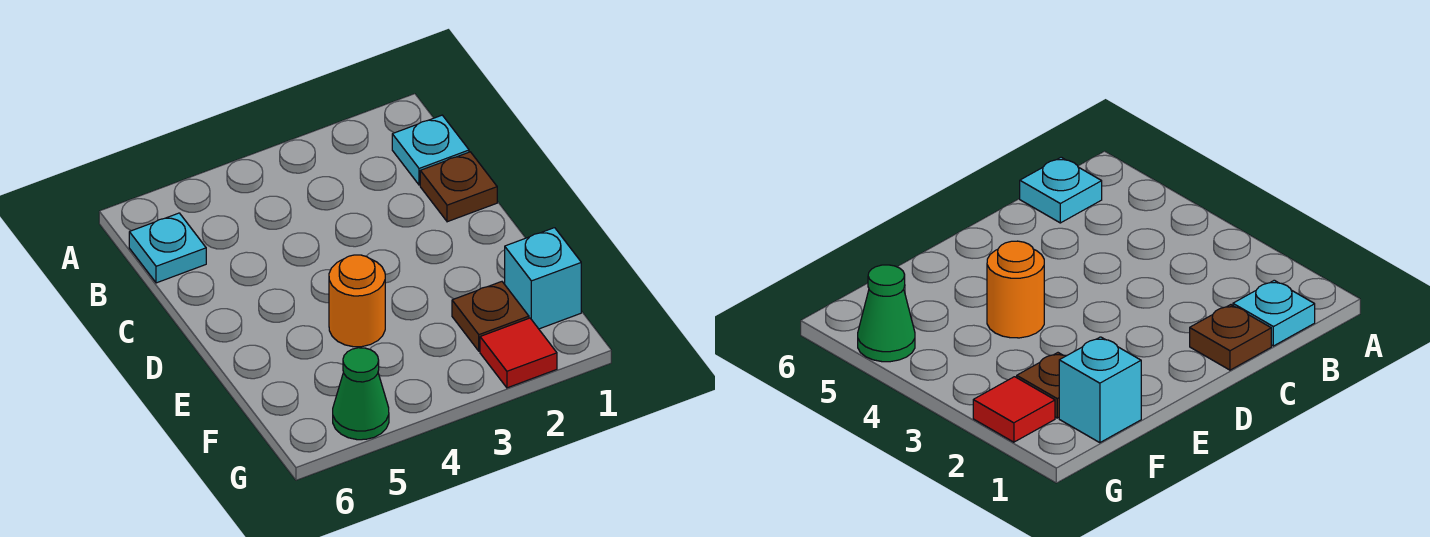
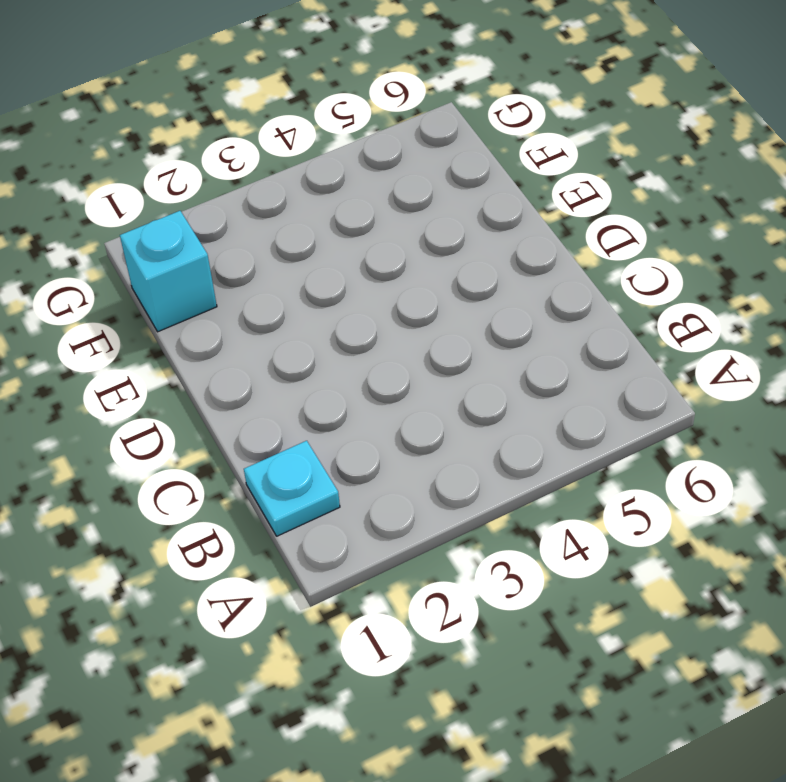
none -> cyan 1x1 plate [129,213,206,283]
none -> brown 1x1 plate [420,152,497,222]

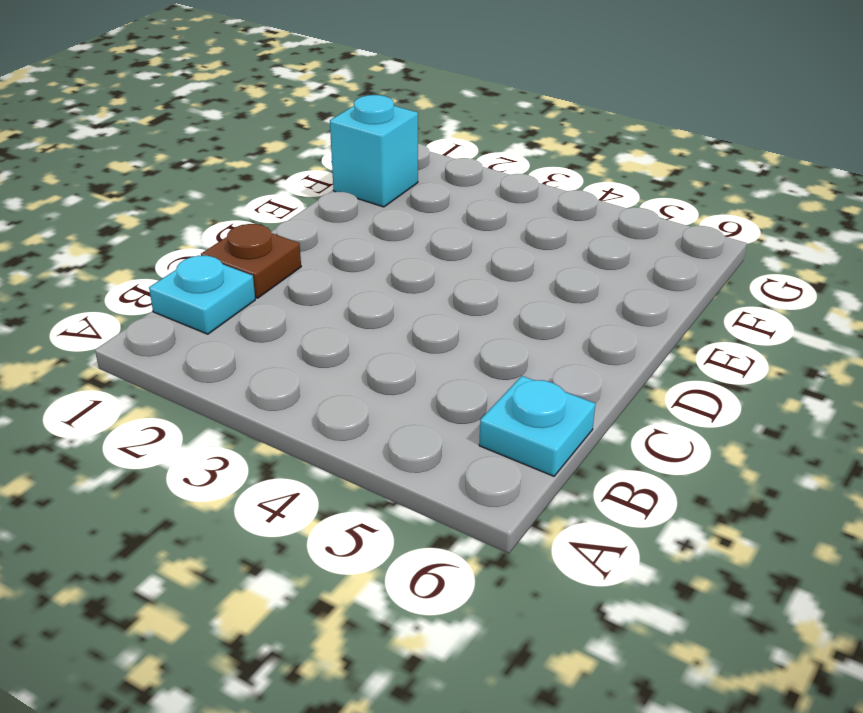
none -> orange 1x1 round brick [329,255,385,347]
none -> brown 1x1 plate [452,282,529,351]

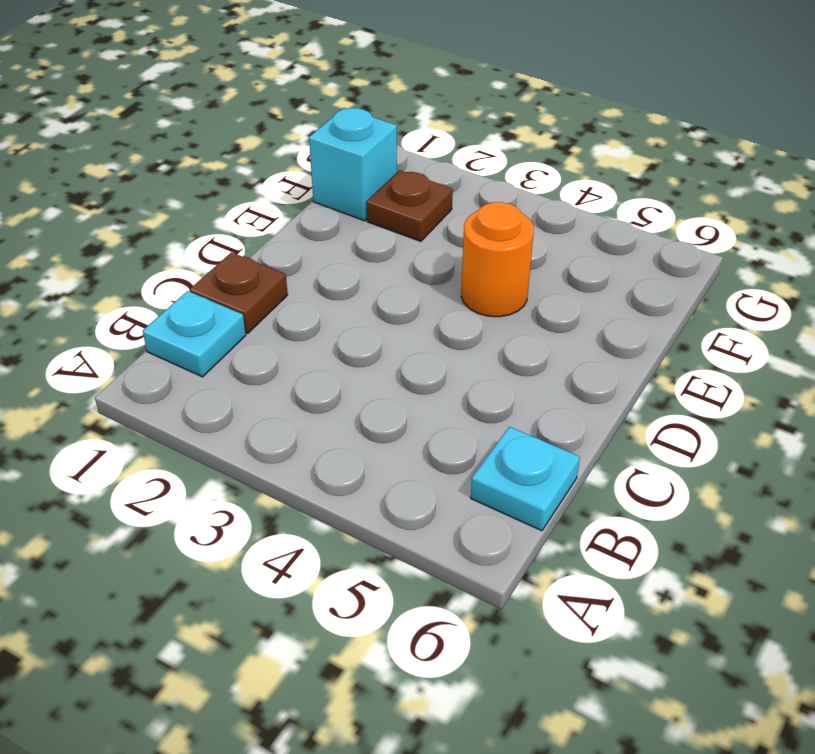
none -> red 1x1 tile [480,318,557,388]
none -> green 1x1 cone [333,348,389,440]

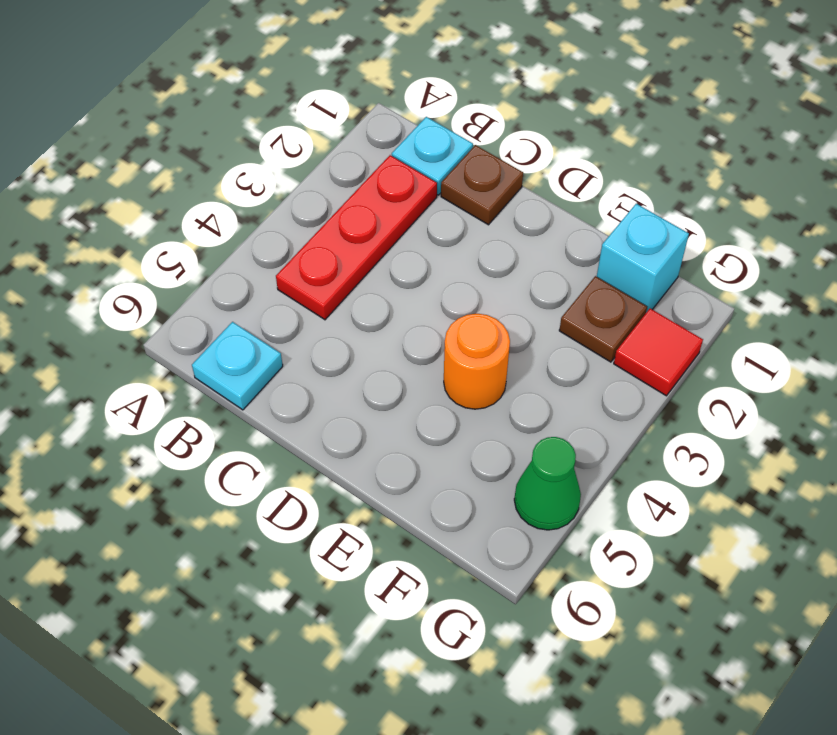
red 1x3 plate [276,155,437,320] -> none

